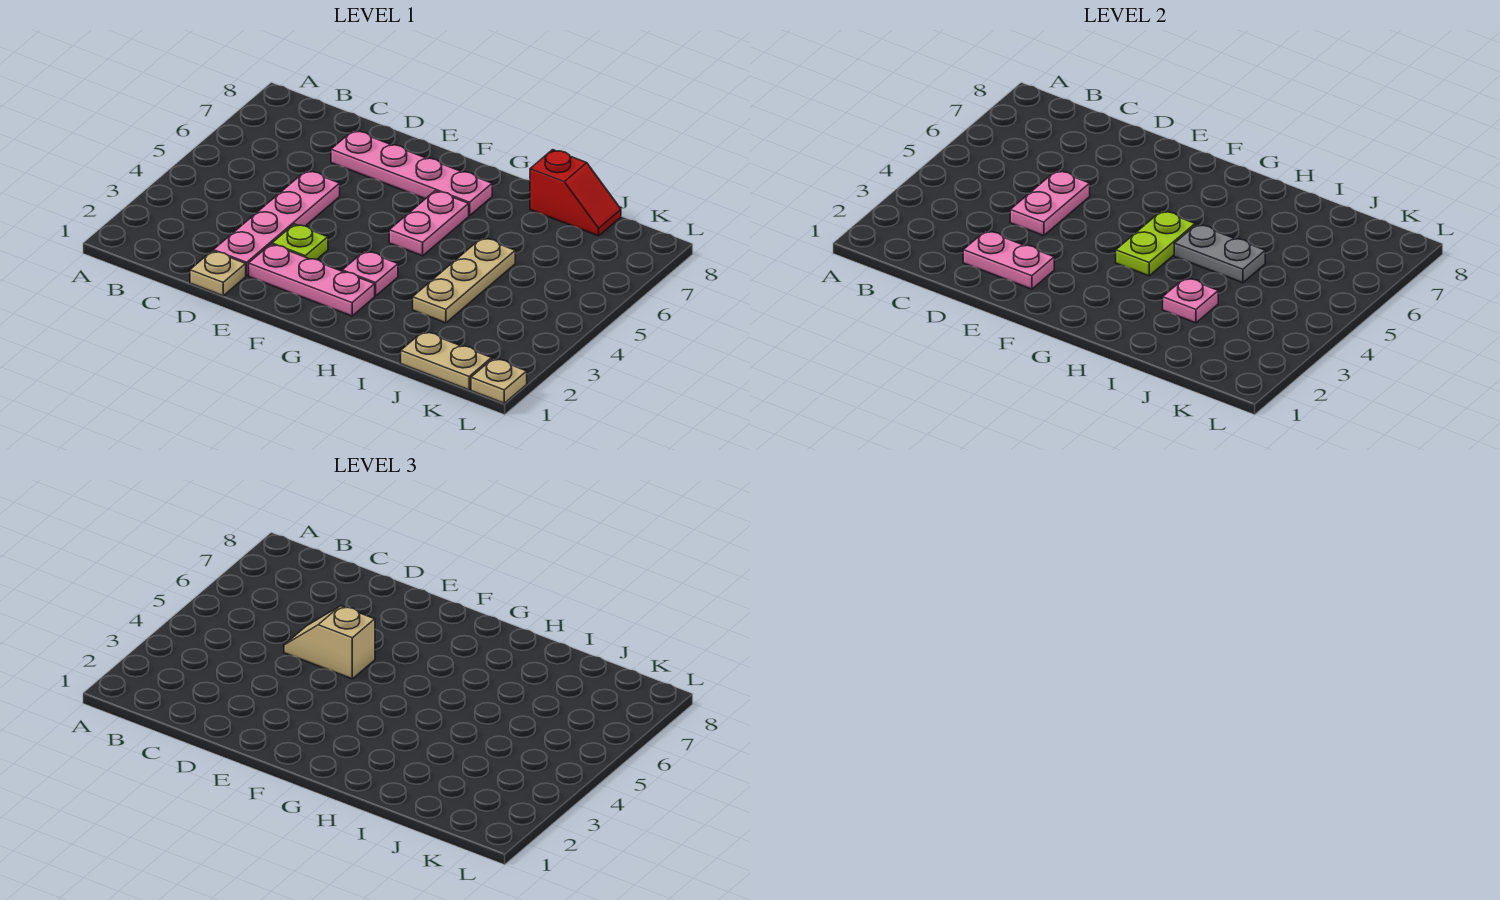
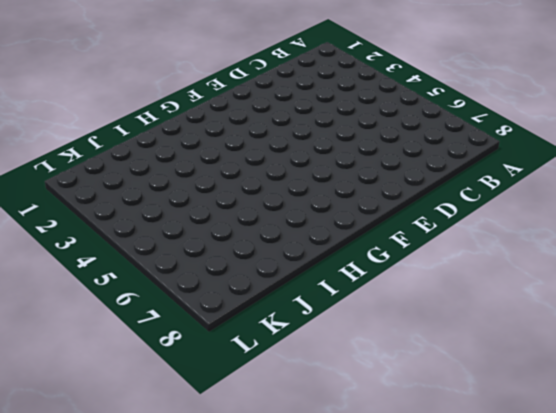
none -> tan 1x1 plate [190,251,246,296]
none -> pink 1x4 plate [213,170,340,276]
none -> pink 1x4 plate [331,130,492,216]

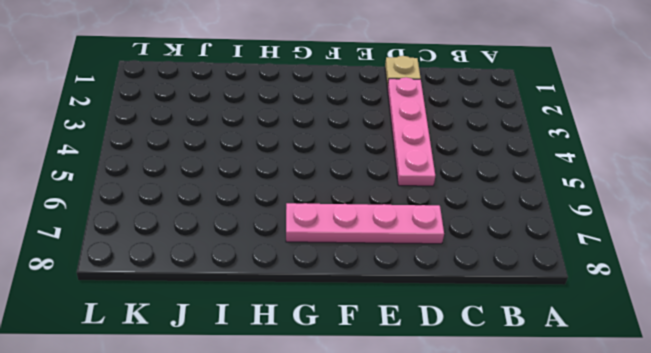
none -> pink 1x3 plate [249,244,375,316]
none -> lime 1x1 plate [272,224,328,260]
none -> pink 1x1 plate [342,251,398,296]

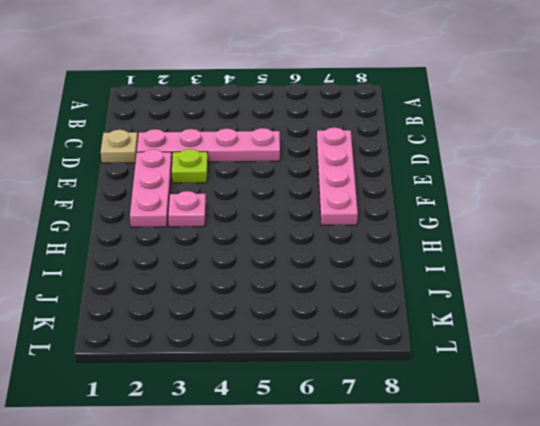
none -> pink 1x2 plate [389,191,469,256]
none -> tan 1x3 plate [413,238,515,323]
none -> red 1x2 slope [530,150,621,236]

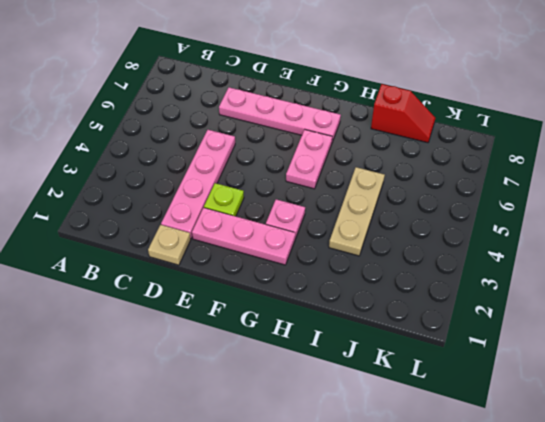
none -> tan 1x2 plate [401,331,492,390]
none -> tan 1x1 plate [471,358,527,403]
none -> pink 1x2 plate [963,231,1054,289]

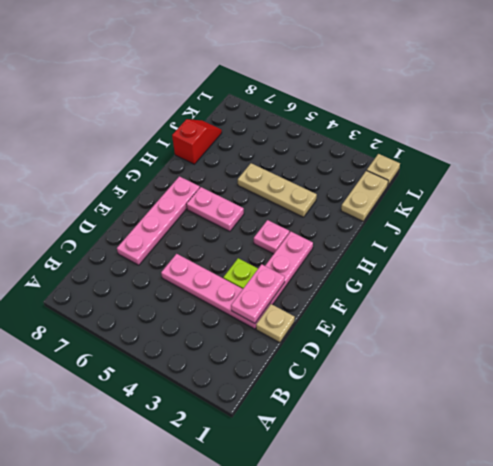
none -> pink 1x2 plate [1010,170,1090,236]
none -> lime 1x2 plate [1116,211,1195,276]
none -> grey 1x2 plate [1174,224,1265,283]

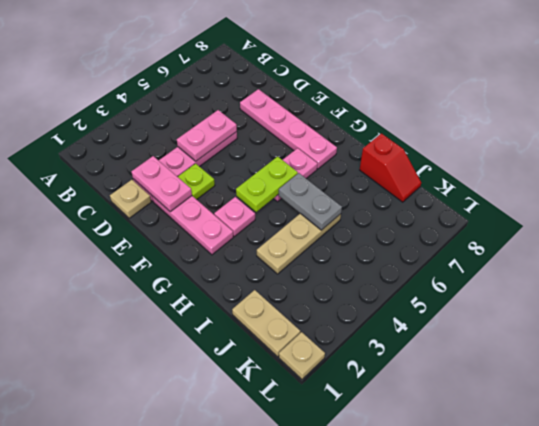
none -> pink 1x1 plate [1163,278,1218,323]
none -> tan 1x2 slope [284,606,375,679]

